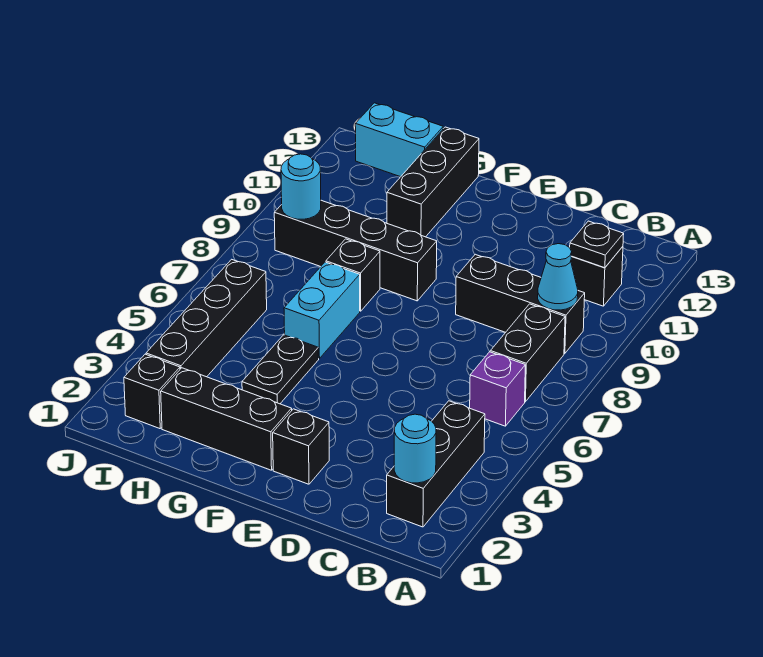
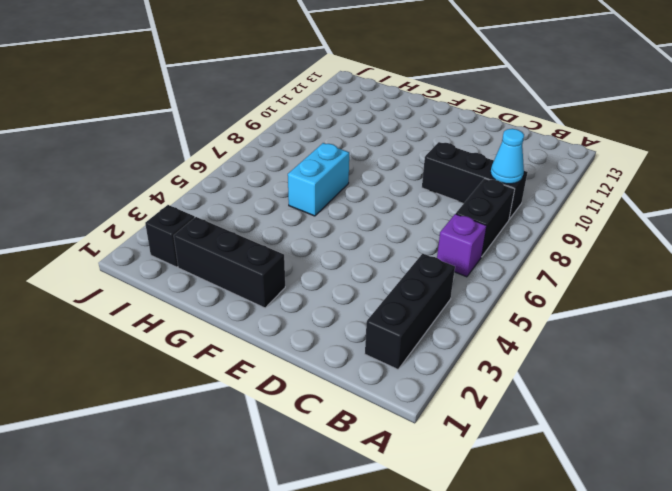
none -> black 1x1 brick [571,247,623,306]
none -> black 1x1 brick [273,409,329,484]
none -> black 1x4 brick [274,200,437,301]

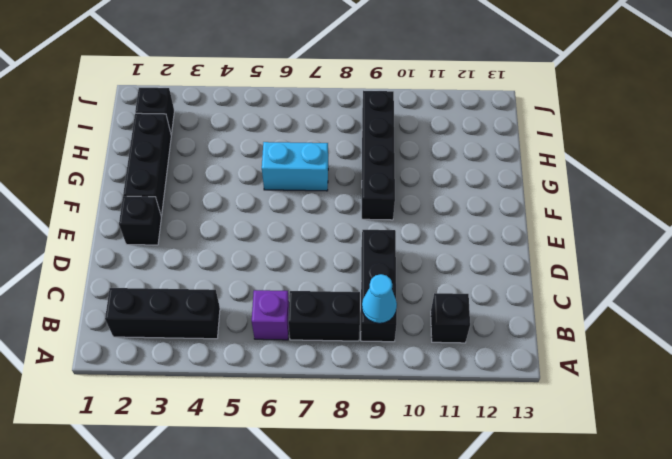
none -> black 1x2 plate [242,335,319,404]
none -> black 1x1 brick [326,239,380,311]
none -> black 1x3 brick [387,127,479,237]

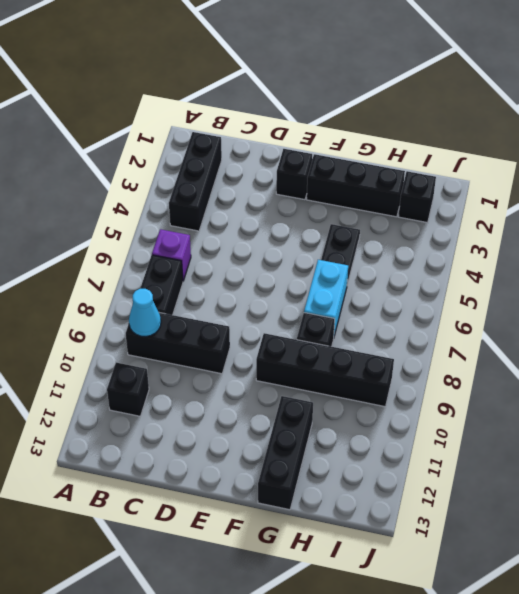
none -> cyan 1x2 brick [355,103,443,177]
none -> black 1x4 brick [146,259,267,377]
none -> cyan 1x1 round brick [394,414,436,483]

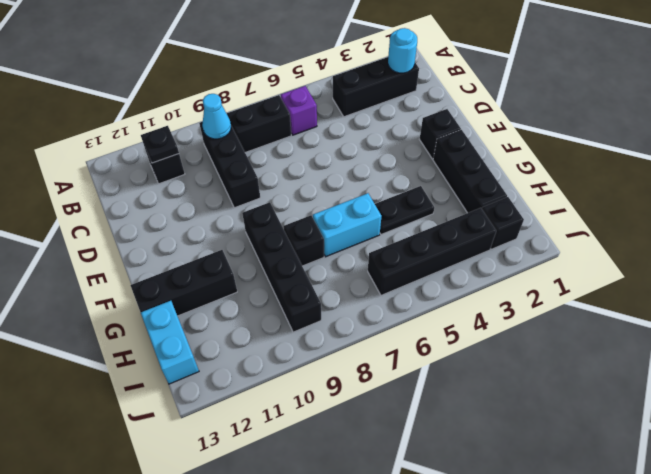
none -> cyan 1x1 round brick [281,154,321,219]

